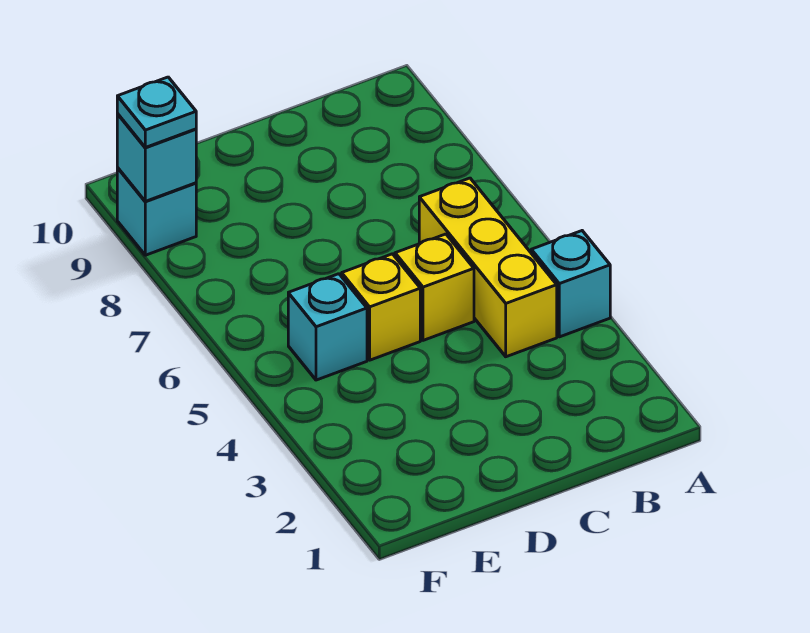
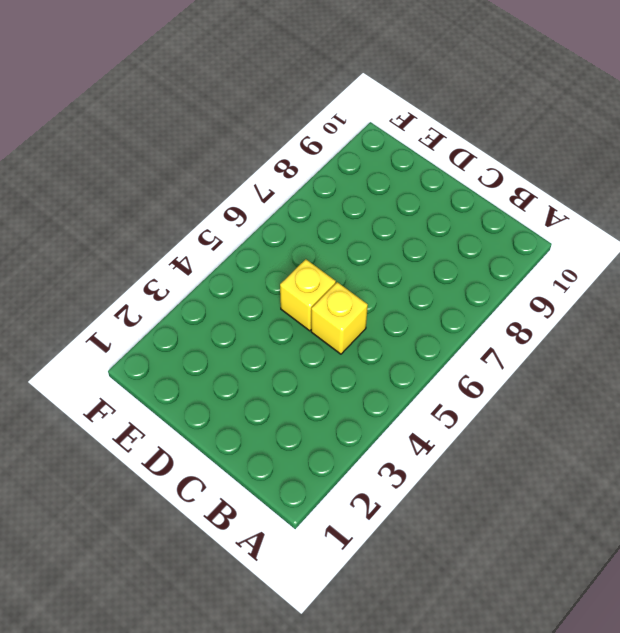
none -> cyan 1x1 brick [531,231,610,337]
none -> yellow 1x3 brick [419,178,557,357]

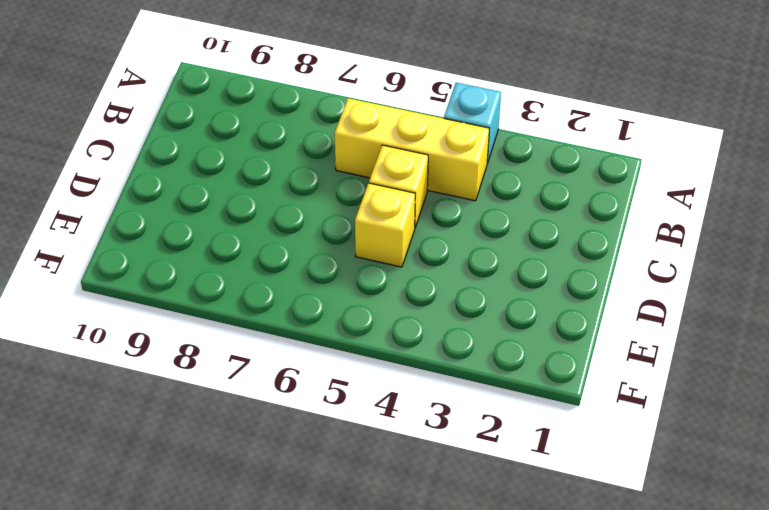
none -> cyan 1x1 brick [288,274,367,380]
none -> cyan 1x1 brick [117,168,196,255]

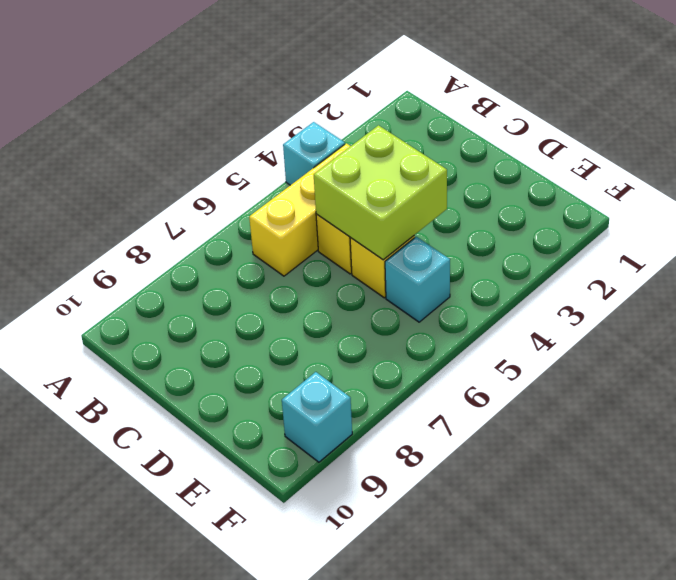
lime 2x2 brick [314,125,447,260] -> none
none -> cyan 1x1 brick [117,114,196,201]
none -> cyan 1x1 plate [117,77,196,147]

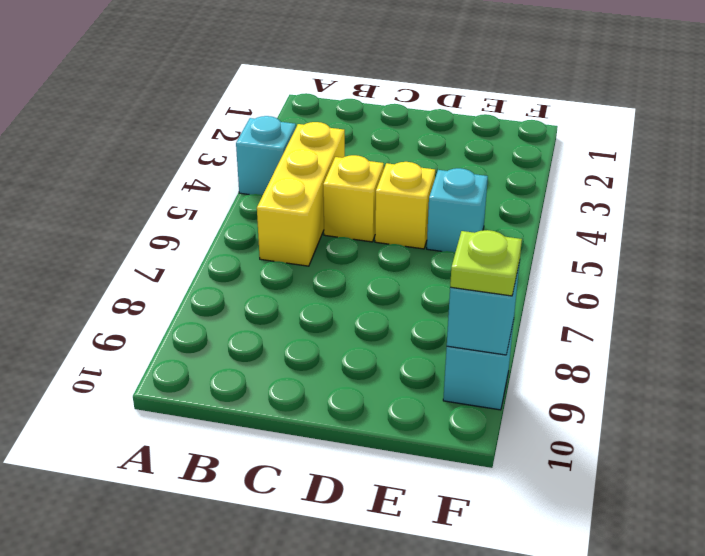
lime 1x1 plate [450,230,522,296] -> cyan 1x1 plate [117,77,196,147]

